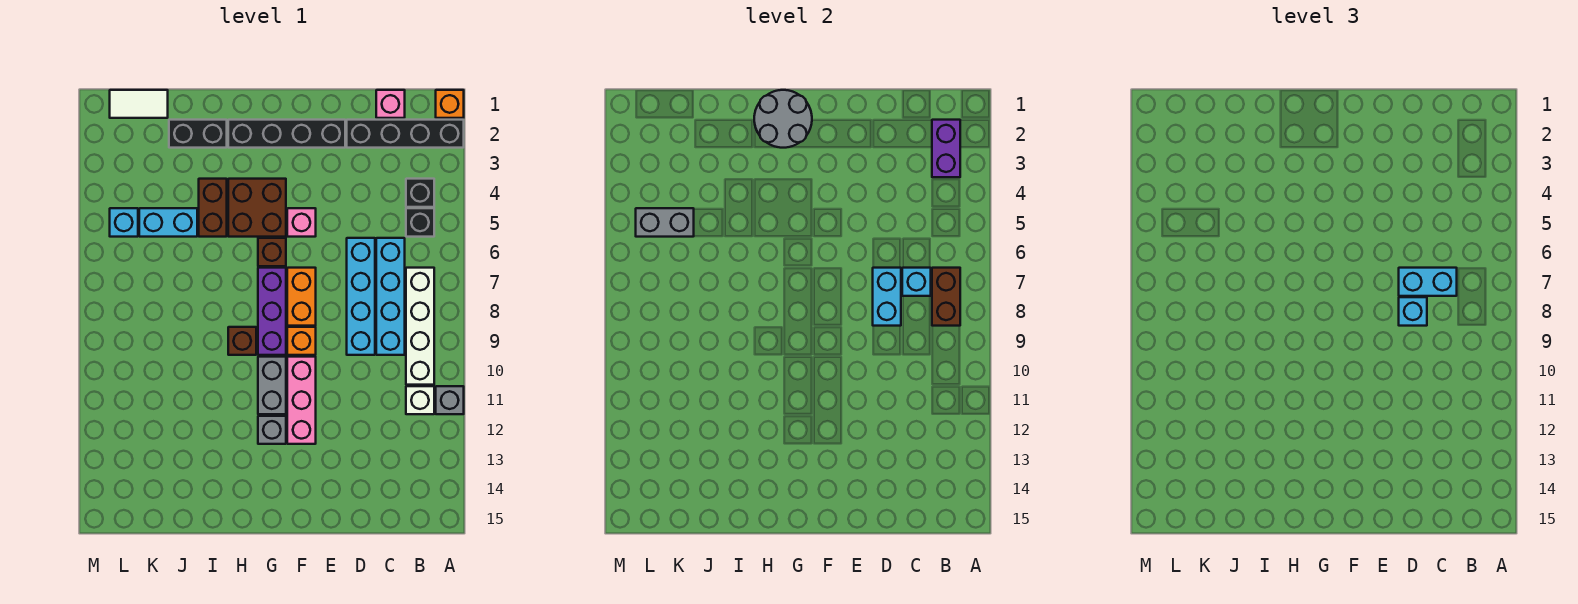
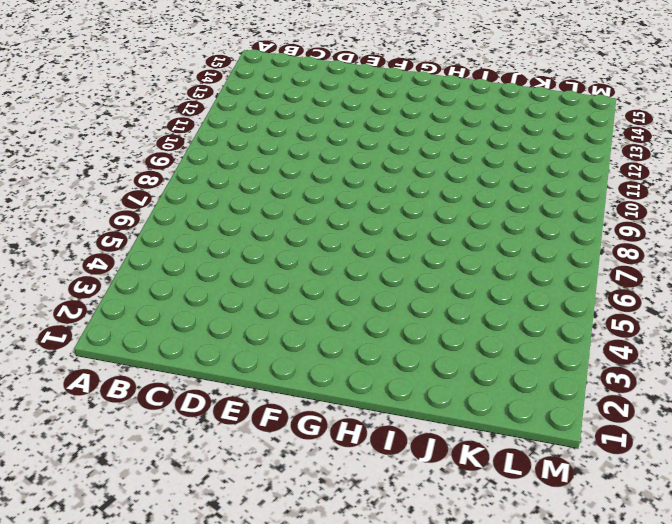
none -> orange 1x1 brick [436,90,464,118]
none -> black 1x4 brick [347,120,464,148]
none -> grey 1x1 brick [436,386,464,414]
none -> black 1x1 brick [406,179,434,207]

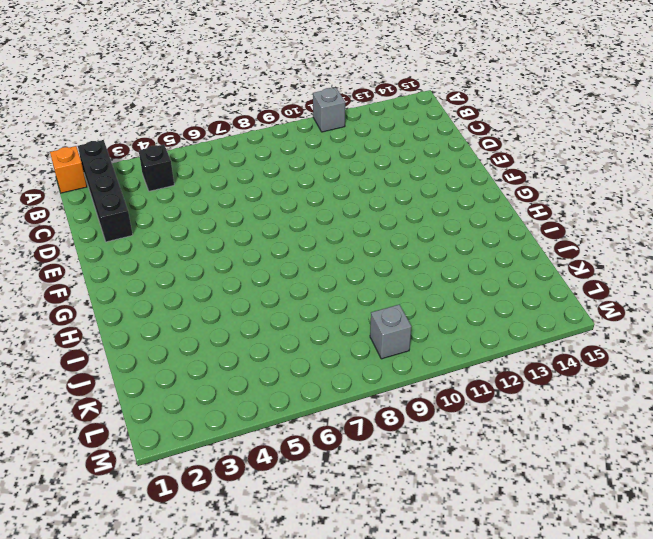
grey 1x1 brick [370,304,412,359] -> grey 1x1 brick moved to [258,416,286,444]
none -> black 1x1 brick [406,208,434,237]
none -> white 1x4 brick [406,268,434,385]
none -> white 1x1 brick [406,386,434,414]
none -> pink 1x1 brick [376,90,405,118]

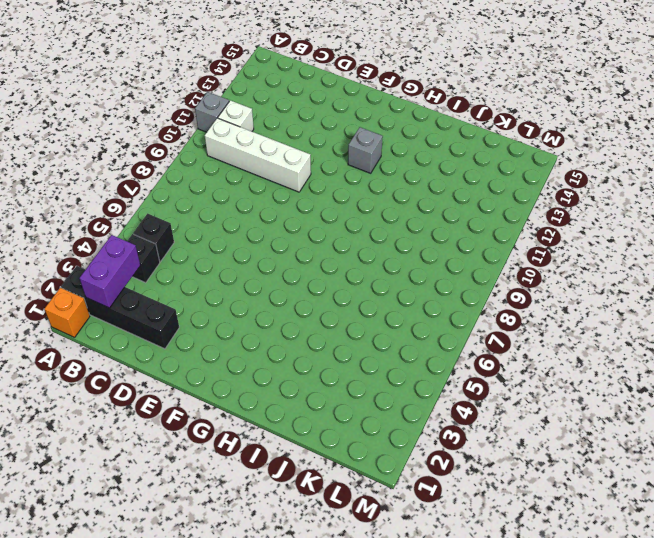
white 1x4 brick [205,118,311,192] -> white 1x4 brick turned to [406,268,434,385]
none -> pink 1x1 brick [376,90,405,118]
none -> cyan 1x4 brick [376,238,405,355]
none -> cyan 1x4 brick [347,238,375,355]
none -> black 1x4 brick [228,120,345,148]

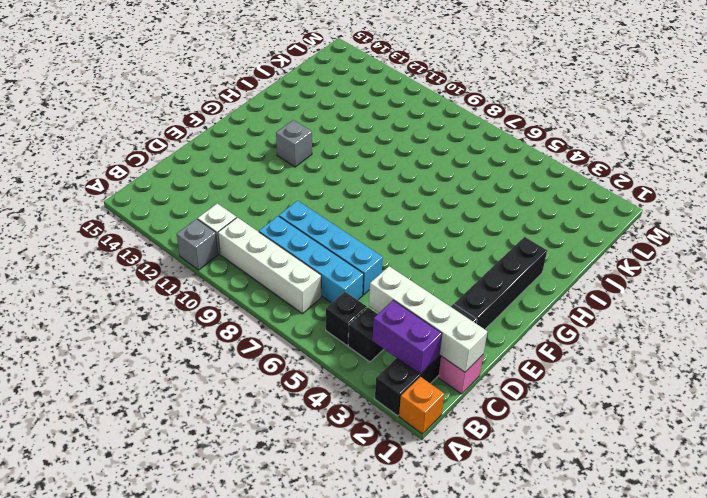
white 1x4 brick [369,266,487,372] -> none
none -> pink 1x1 brick [287,208,316,237]
none -> orange 1x2 brick [287,268,316,326]
none -> orange 1x1 brick [287,327,316,355]
none -> pink 1x3 brick [287,357,316,444]

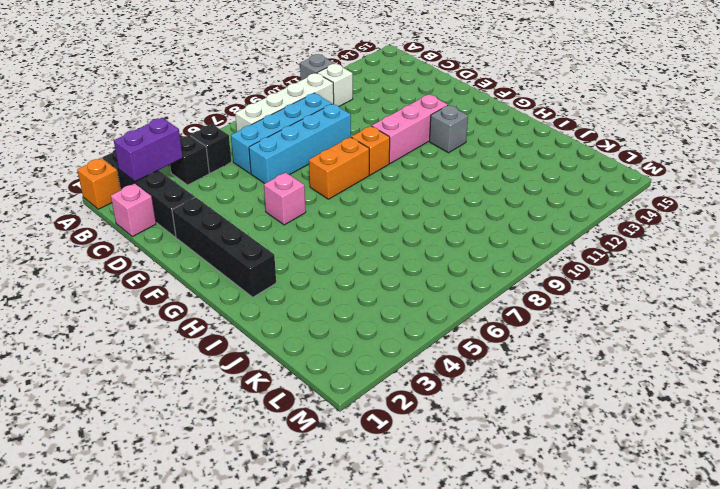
none -> brown 2x2 brick [228,179,286,237]
none -> brown 1x1 brick [258,238,286,266]
none -> purple 1x3 brick [258,268,286,355]
none -> grey 1x2 brick [258,357,286,414]

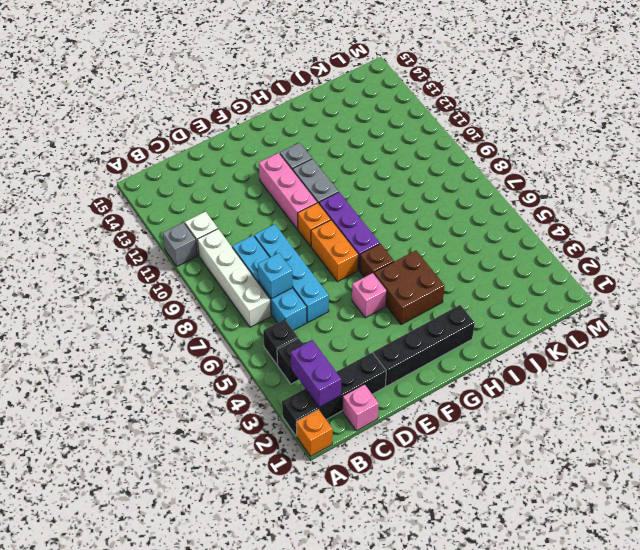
none -> brown 1x1 brick [228,327,256,355]
none -> black 1x2 brick [169,120,227,148]
none -> brown 1x2 brick [199,179,227,237]
none -> cyan 1x2 brick [139,208,197,237]

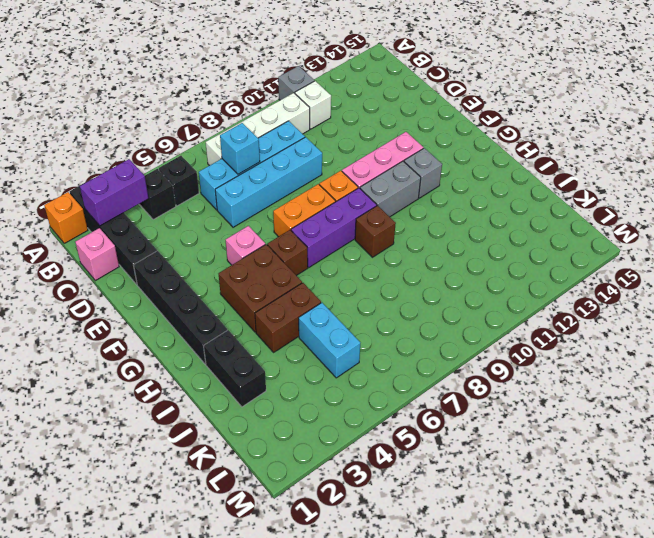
none -> white 1x2 tile [110,90,168,118]
none -> cyan 1x1 brick [110,208,138,237]
none -> brown 1x2 brick [932,268,960,326]
none -> cyan 1x2 brick [873,268,901,326]

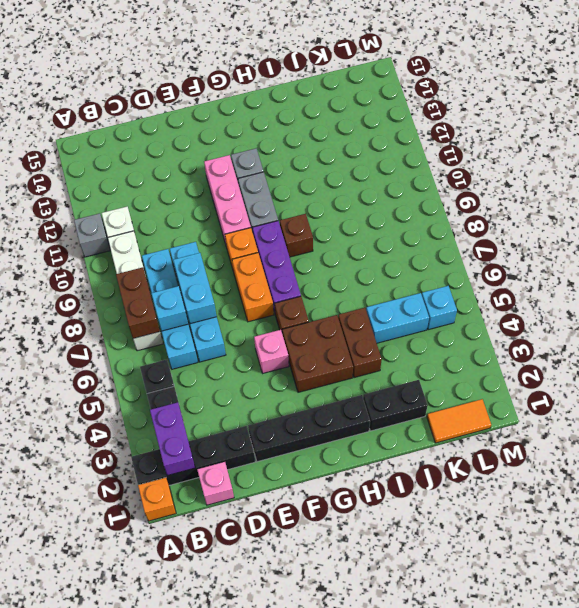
orange 1x2 tile [427,399,491,443] -> white 1x2 tile [110,90,168,118]
none -> grey 2x2 round brick [754,90,812,148]
none -> grey 1x2 brick [636,208,694,237]
none -> cyan 1x2 brick [1399,268,1457,296]
none -> cyan 1x1 brick [1399,297,1427,326]

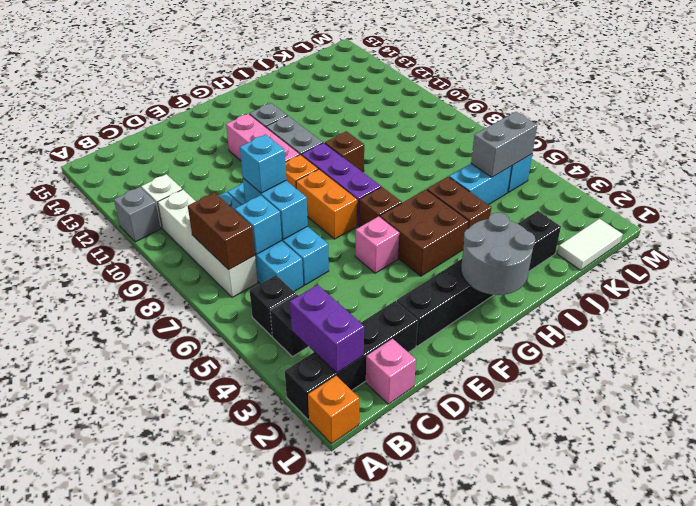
none -> cyan 1x2 brick [1399,268,1457,296]

